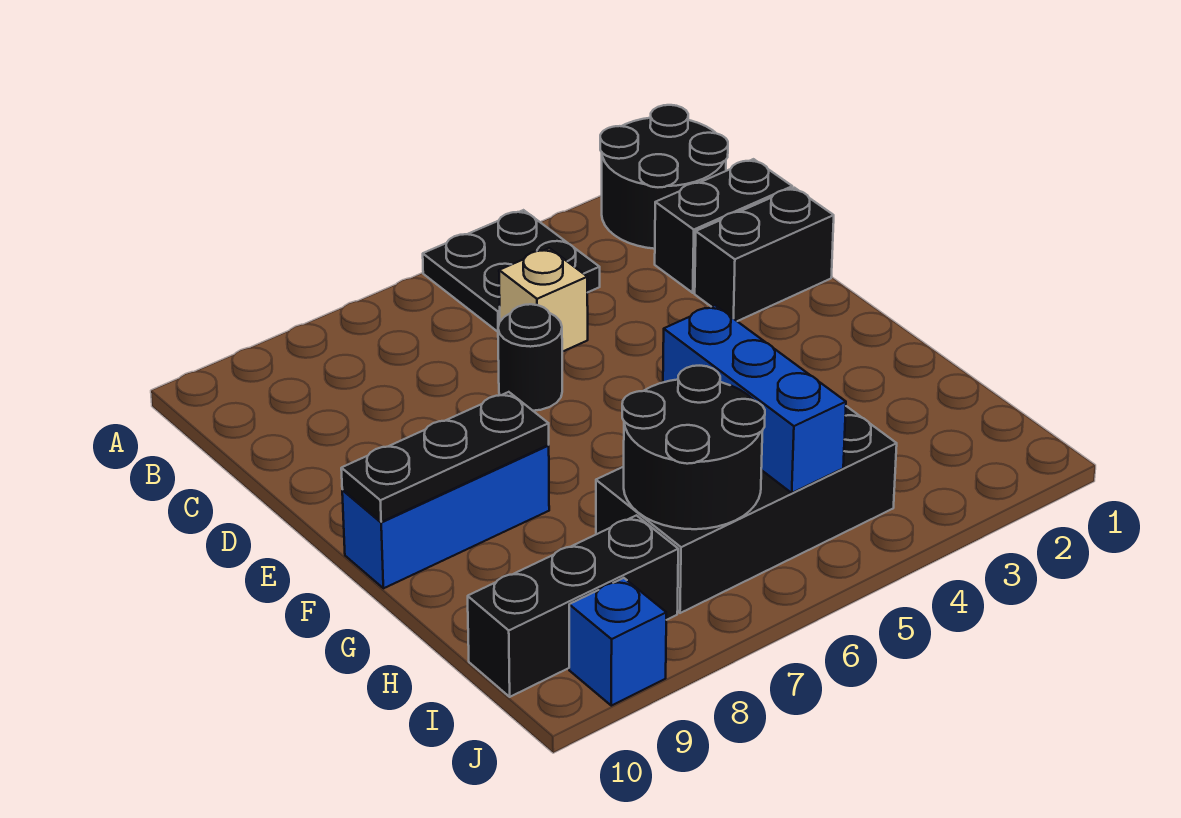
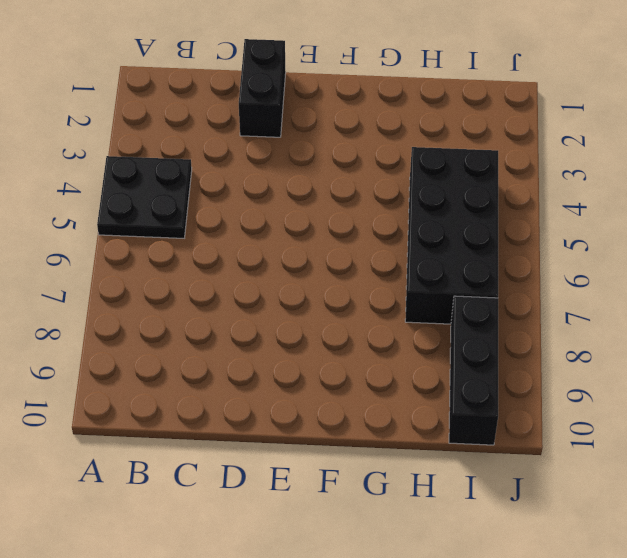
none -> black 2x2 round brick [600,105,728,249]
none -> black 1x2 brick [655,159,792,293]
none -> tan 1x1 brick [499,248,588,352]

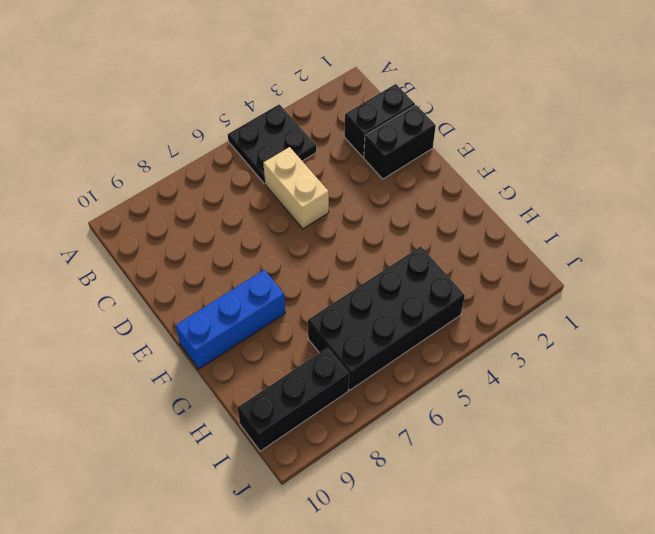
tan 1x2 brick [263,147,329,229] -> tan 1x1 brick [499,248,588,352]
none -> black 2x2 round brick [600,105,728,249]
none -> black 1x1 round brick [498,304,562,411]
none -> blue 1x1 brick [569,578,666,706]

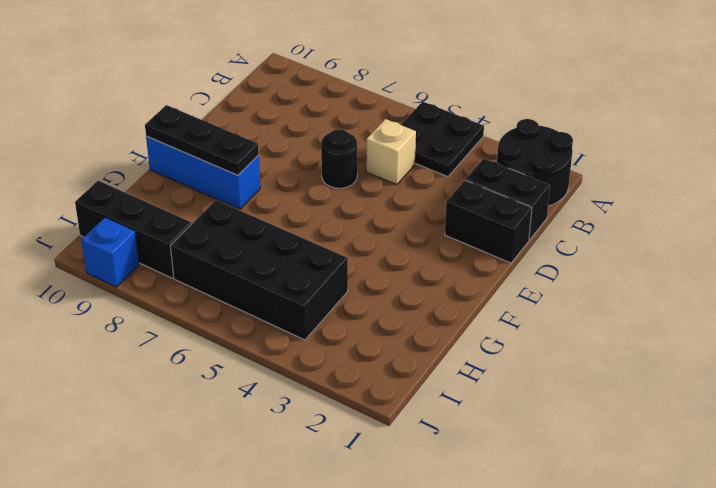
none -> blue 1x3 brick [663,305,846,493]
none -> black 2x2 round brick [622,366,765,529]

